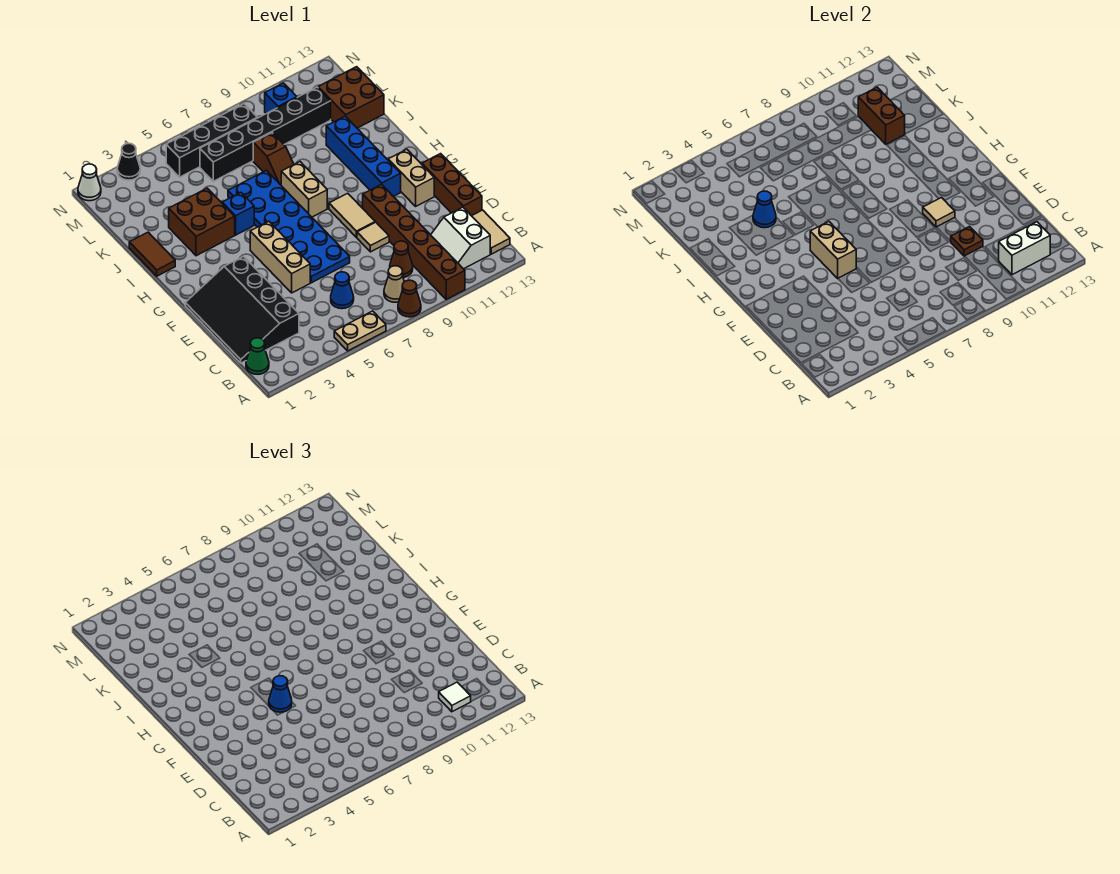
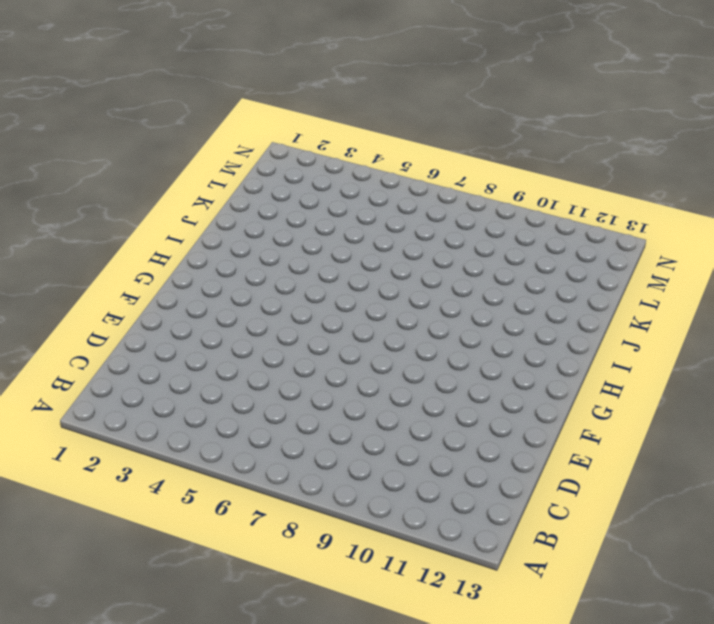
none -> tan 1x2 plate [334,311,386,351]
none -> brown 1x1 cone [398,280,421,317]
none -> brown 1x6 brick [363,184,465,299]
none -> green 1x1 cone [246,338,269,374]

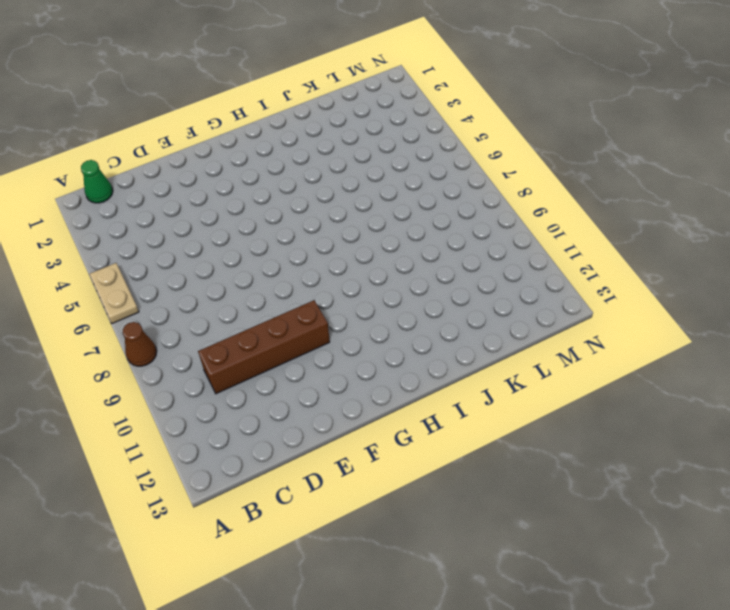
brown 1x4 brick [198,300,330,394] -> brown 1x6 brick [363,184,465,299]
none -> tan 1x1 cone [384,266,404,302]
none -> white 2x2 slope [431,207,490,269]
none -> tan 1x2 tile [472,210,510,254]
none -> black 3x4 slope [185,257,299,363]

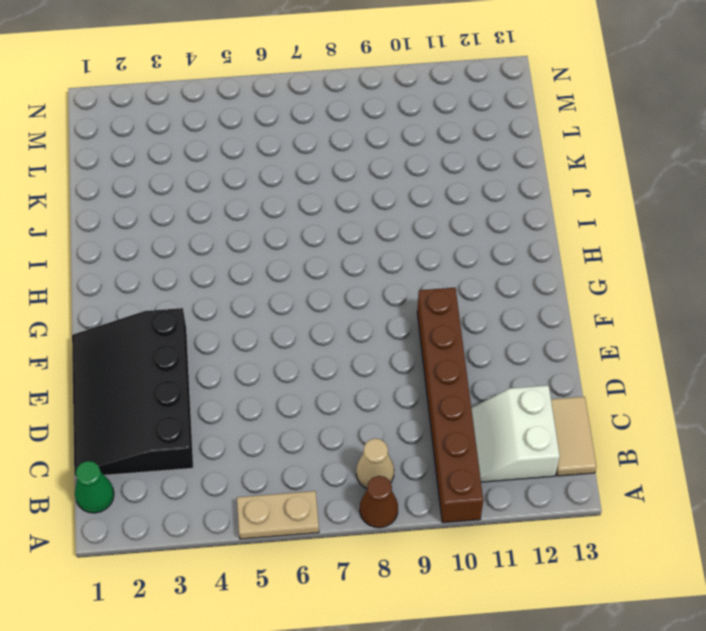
none -> blue 1x1 cone [331,272,354,309]
none -> brown 1x1 cone [390,241,413,277]
none -> brown 1x3 brick [422,154,482,216]
none -> tan 1x3 brick [250,221,310,293]

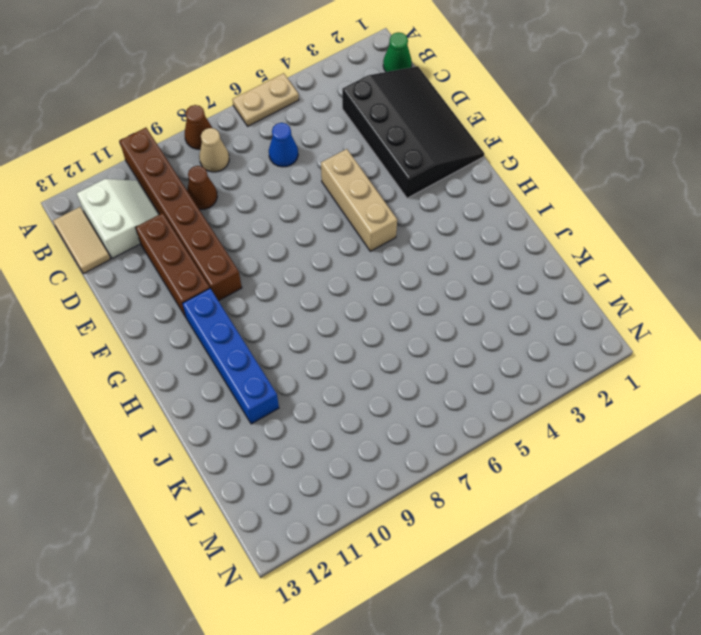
brown 1x3 brick [135,213,210,317] -> brown 1x3 brick moved to [422,154,482,216]
none -> blue 2x6 plate [228,170,350,283]
none -> tan 1x1 tile [357,222,389,252]
none -> tan 1x2 tile [329,193,375,237]
none -> tan 1x2 brick [388,149,434,206]

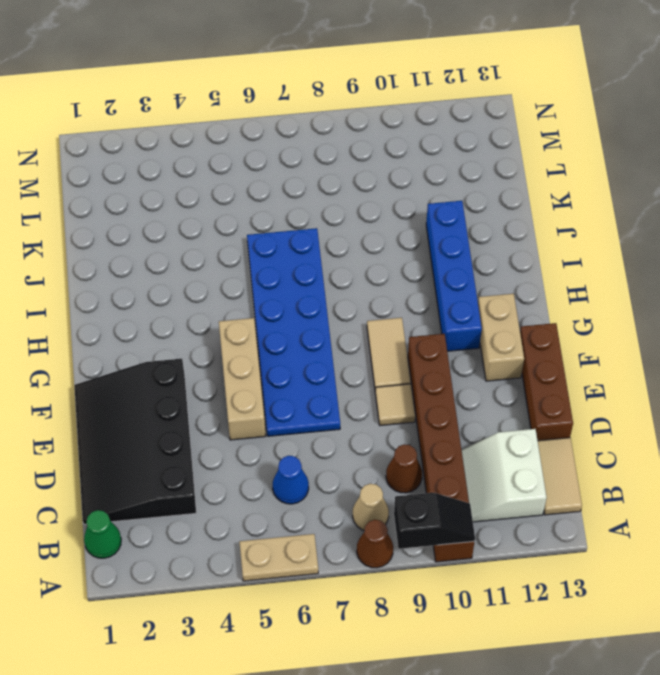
black 1x2 slope [394,493,475,549] -> none
none -> tan 1x2 brick [281,162,327,217]
none -> brown 1x2 tile [129,232,175,276]
none -> brown 2x2 brick [169,188,235,256]
none -> blue 1x1 brick [222,193,254,235]

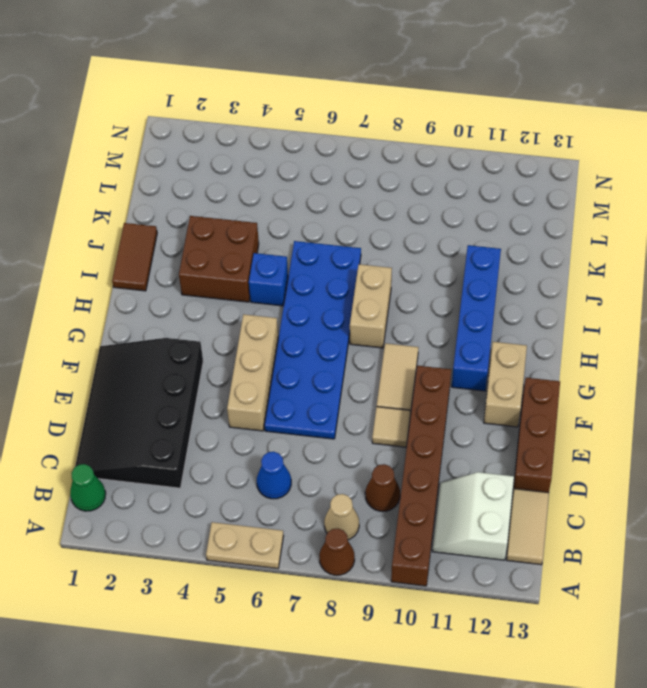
none -> brown 1x2 slope [253,133,294,185]
none -> brown 2x2 brick [318,67,384,128]
none -> black 1x6 brick [200,87,331,181]
none -> black 1x4 brick [166,104,257,177]

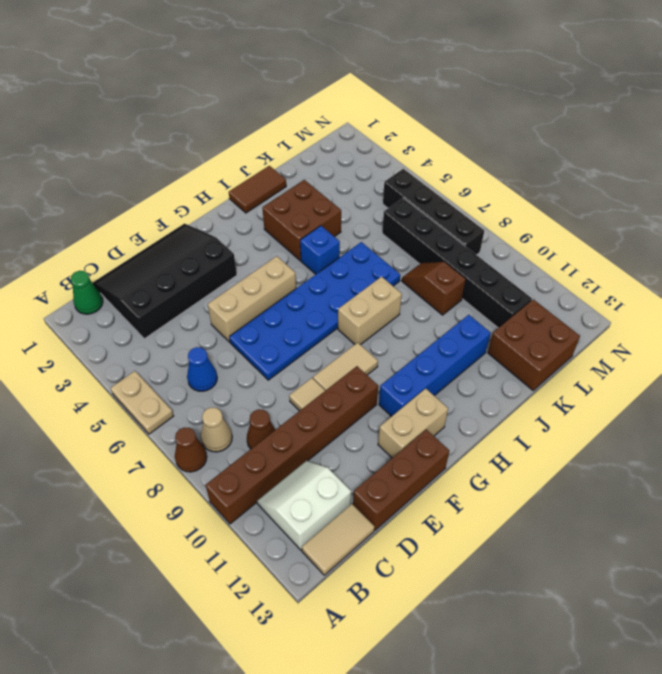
brown 1x2 slope [402,262,466,315] -> brown 1x2 slope turned to [253,133,294,185]
none -> blue 1x1 brick [265,83,297,114]
none -> white 1x1 cone [78,164,101,201]
none -> black 1x1 cone [117,143,140,180]
none -> white 1x2 brick [998,222,1050,275]

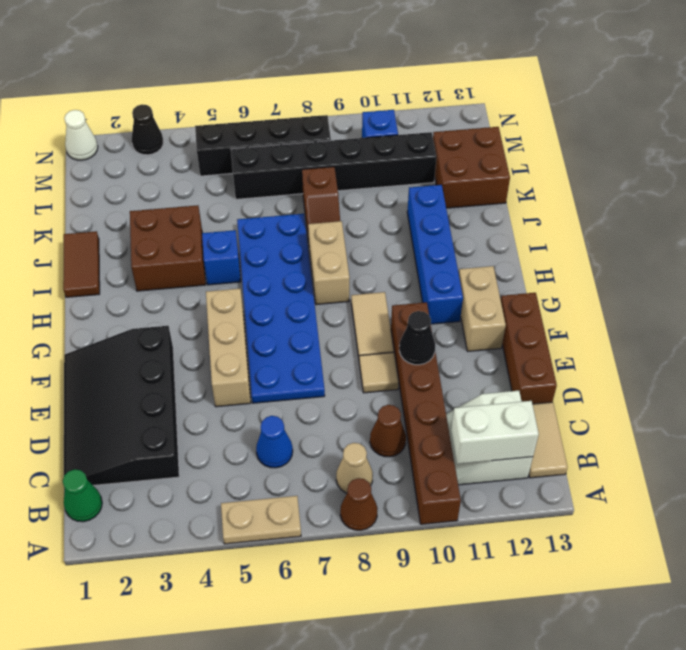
black 1x1 cone [399,311,435,365] -> none
none -> brown 1x1 plate [951,227,983,256]
none -> tan 1x2 brick [810,221,856,278]
none -> tan 1x1 tile [923,198,955,227]
none -> blue 1x1 cone [753,191,776,228]

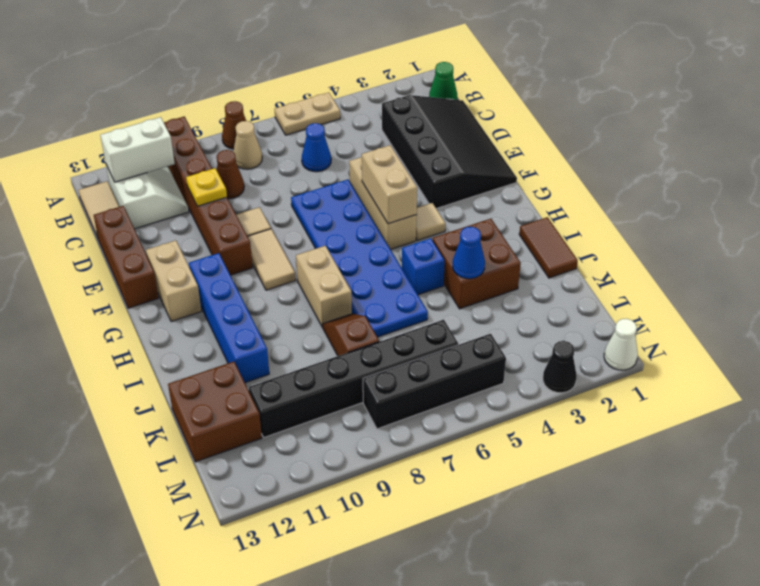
yellow 1x1 plate [186,168,227,206] -> brown 1x1 plate [951,227,983,256]
tan 1x1 tile [416,203,445,241] -> tan 1x1 tile moved to [923,198,955,227]
none -> blue 1x1 brick [265,83,297,114]
none -> brown 1x2 brick [858,87,905,144]
none -> white 1x1 tile [439,682,471,712]
none -> blue 1x1 cone [269,676,292,712]

